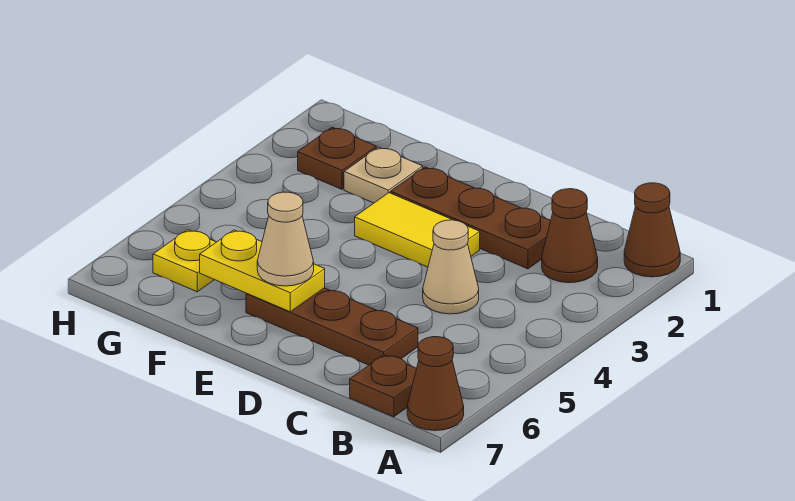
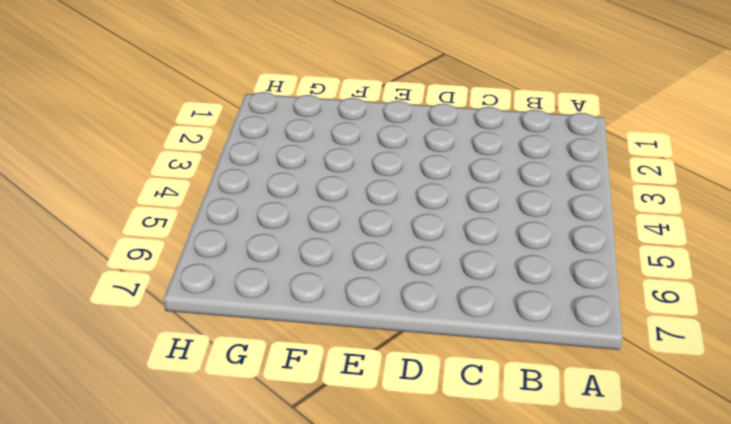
none -> brown 1x1 cone [624,183,680,277]
none -> brown 1x1 cone [407,337,464,431]
none -> brown 1x1 cone [542,189,598,283]

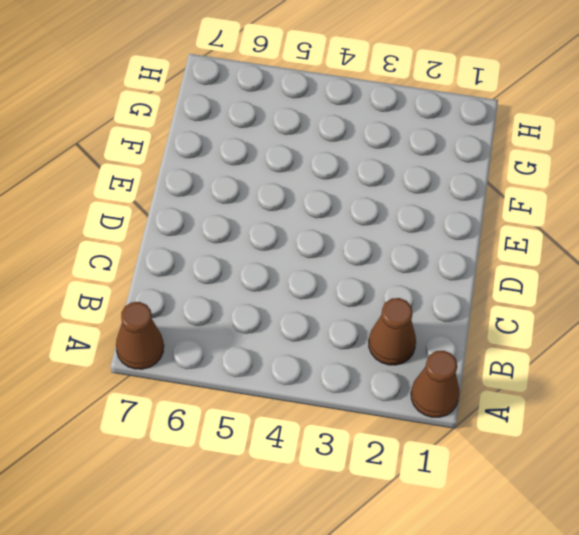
none -> brown 1x1 plate [350,355,417,417]
none -> brown 1x3 plate [391,167,551,269]
none -> tan 1x1 cone [423,220,479,314]

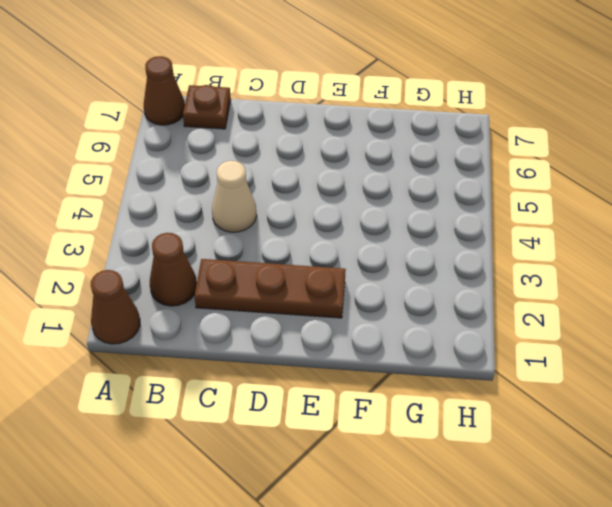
none -> brown 1x3 plate [246,288,418,365]
none -> yellow 1x2 tile [355,193,480,267]
none -> tan 1x1 plate [344,147,423,203]

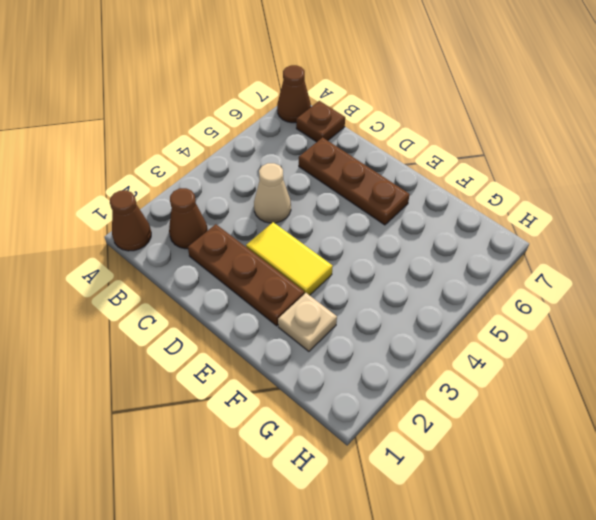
none -> brown 1x1 plate [298,127,376,189]
none -> yellow 1x1 plate [153,230,216,292]
none -> yellow 1x2 plate [200,230,325,312]

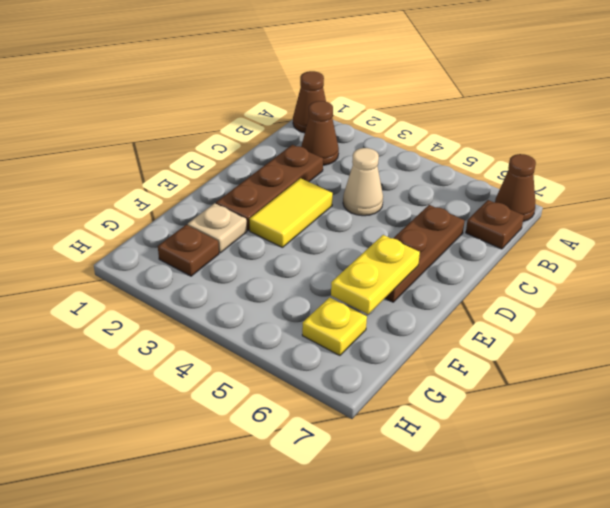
none -> tan 1x1 cone [257,192,314,286]

